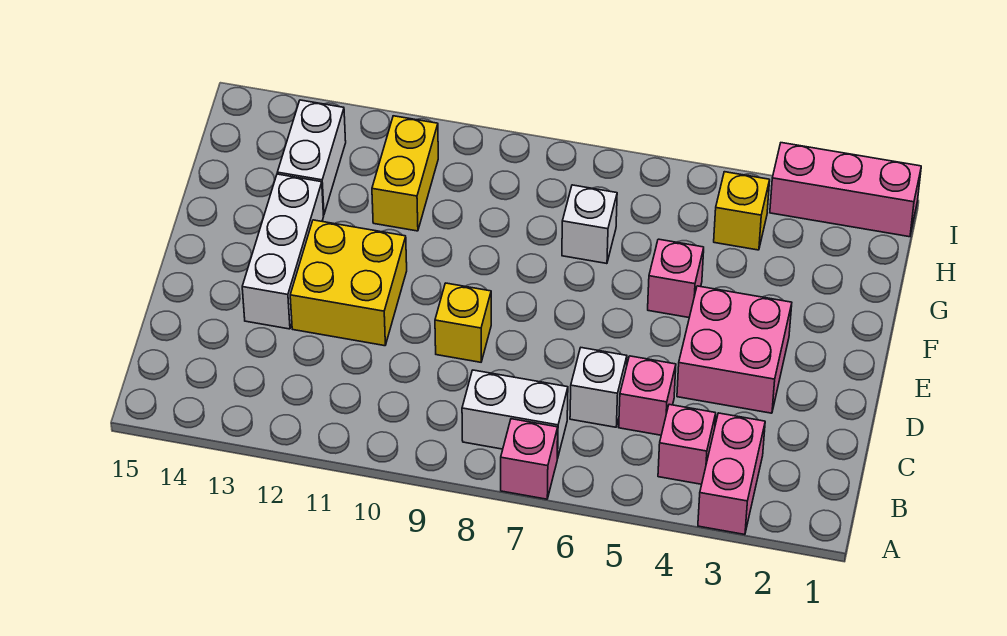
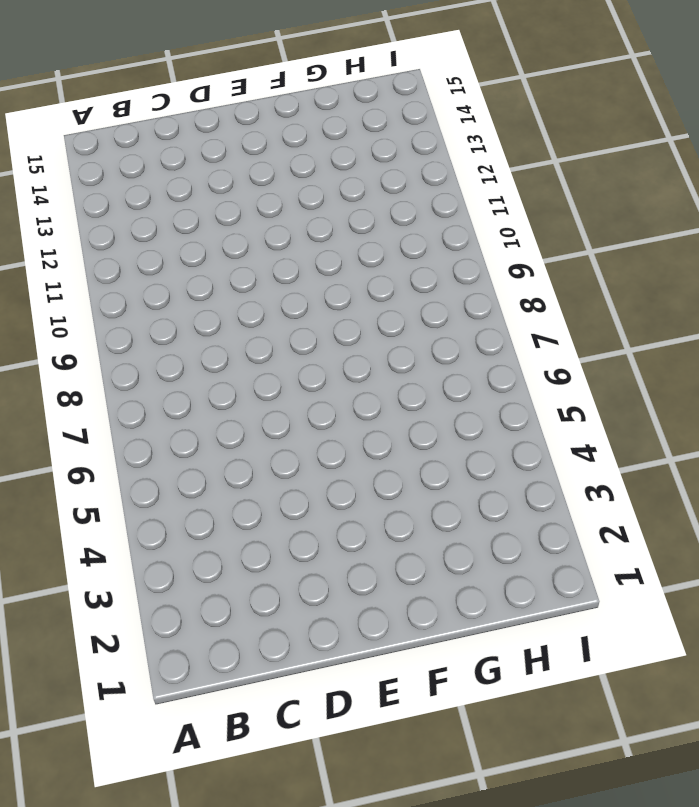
none -> pink 1x2 brick [698,413,765,535]
none -> pink 1x1 brick [501,419,558,499]
none -> pink 1x1 brick [658,404,716,484]

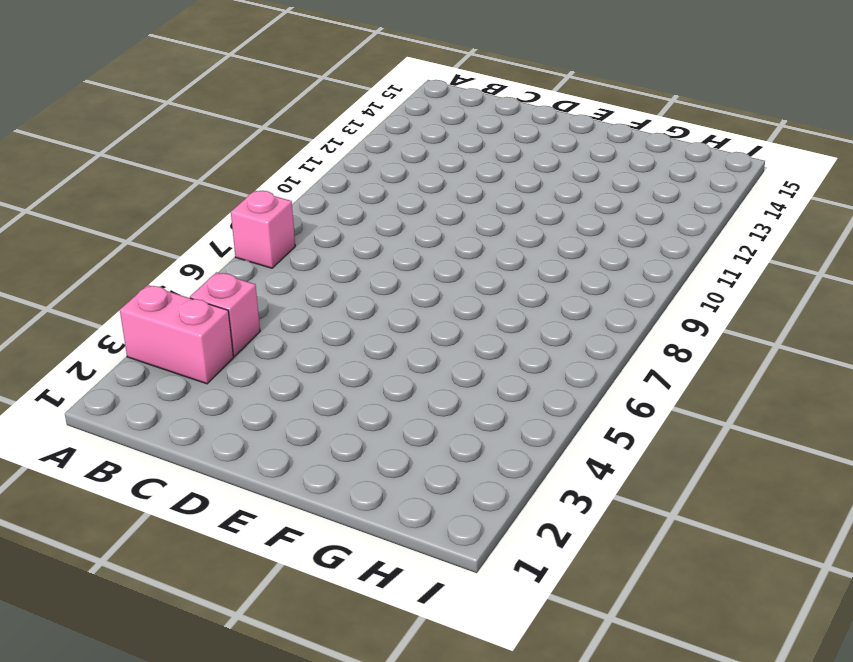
none -> white 1x2 brick [462,370,568,459]
none -> pink 1x1 brick [619,356,676,435]
none -> white 1x1 brick [570,348,627,427]

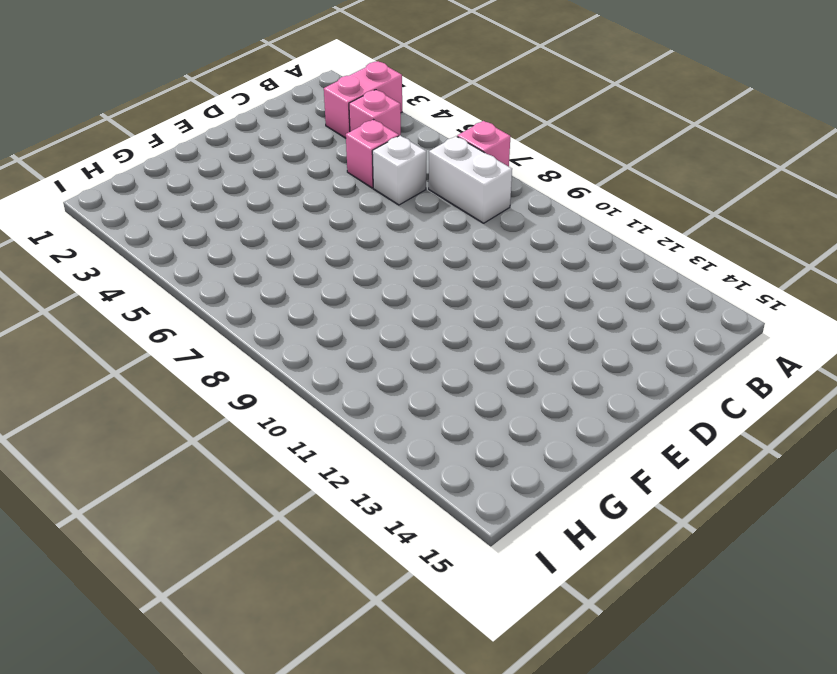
none -> pink 2x2 brick [677,286,792,413]
none -> yellow 1x1 brick [435,283,491,362]
none -> yellow 2x2 brick [290,220,407,346]

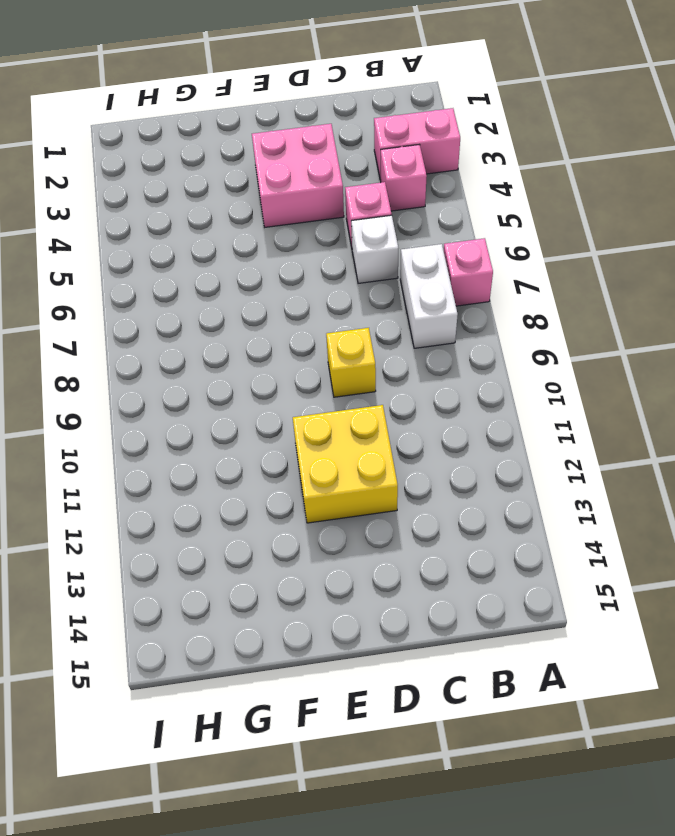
none -> white 1x3 brick [242,174,324,329]
none -> pink 1x1 brick [648,239,704,317]
none -> white 1x1 brick [562,185,617,264]

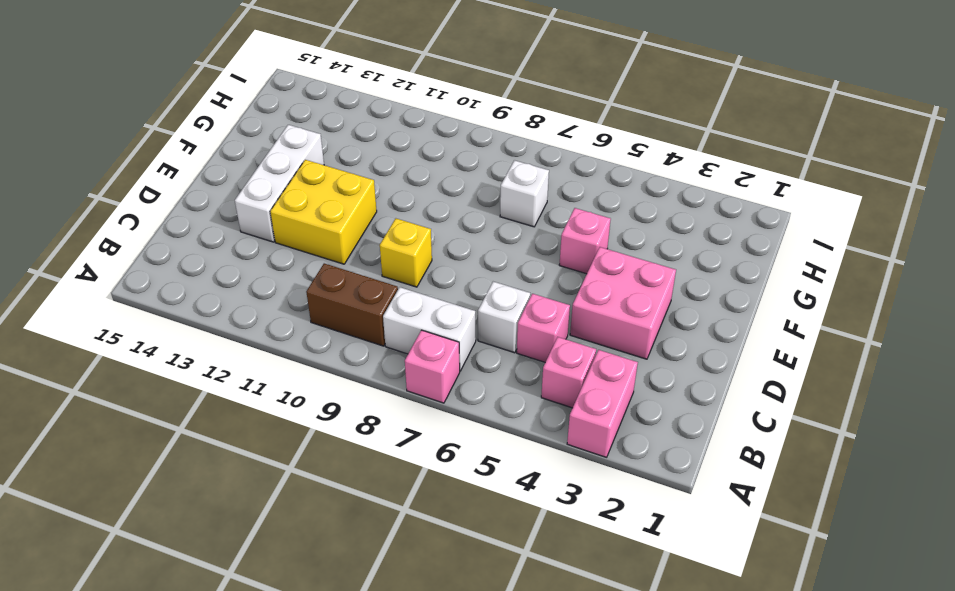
brown 1x2 brick [306,263,398,346] -> none
none -> yellow 1x2 brick [372,116,438,231]
none -> white 1x2 brick [277,100,346,215]
none -> yellow 1x1 brick [714,172,770,250]

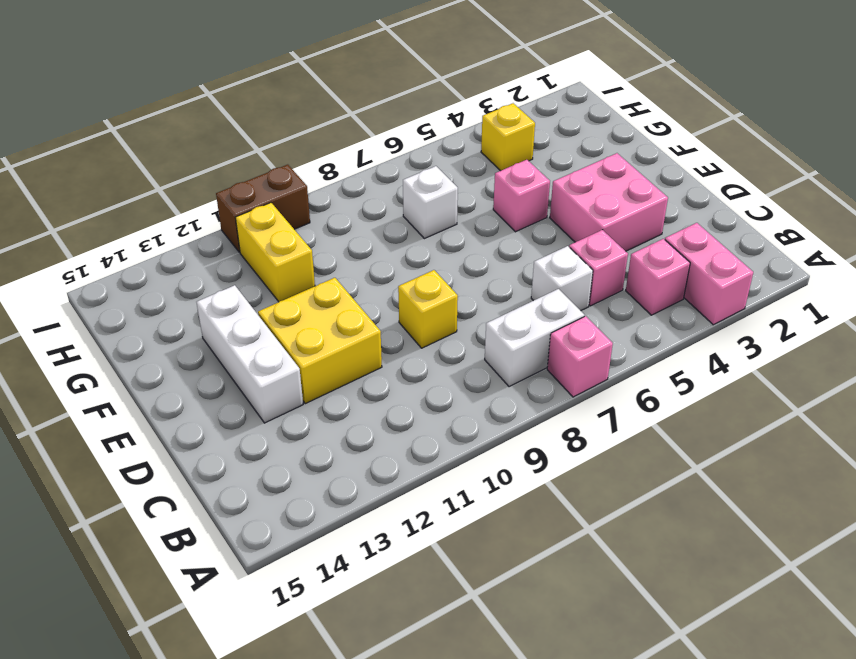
brown 1x2 brick [216,165,310,252] -> none
none -> white 1x2 brick [277,100,346,215]
none -> pink 1x3 brick [770,143,921,237]

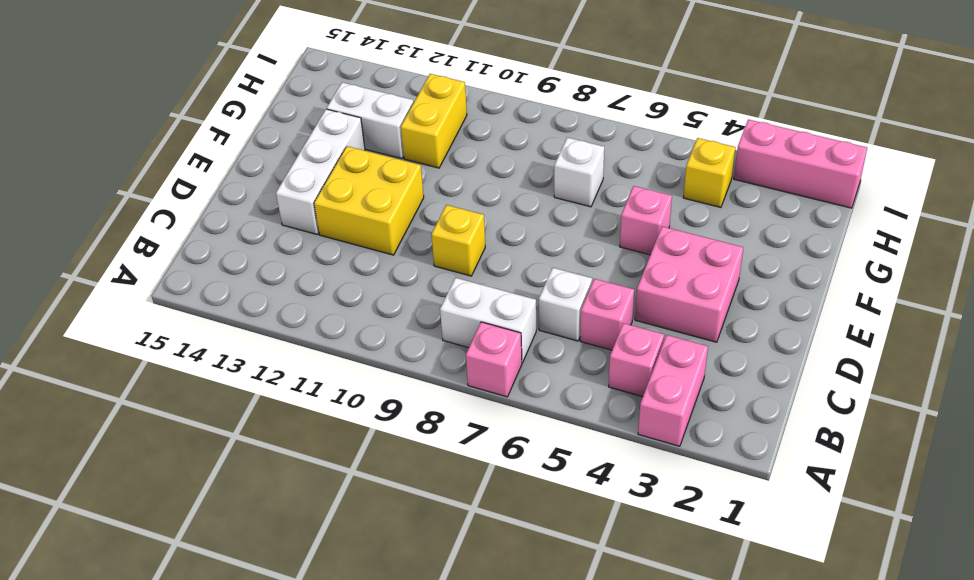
white 1x2 brick [327,82,414,159] -> white 1x2 brick turned to [277,100,346,215]

